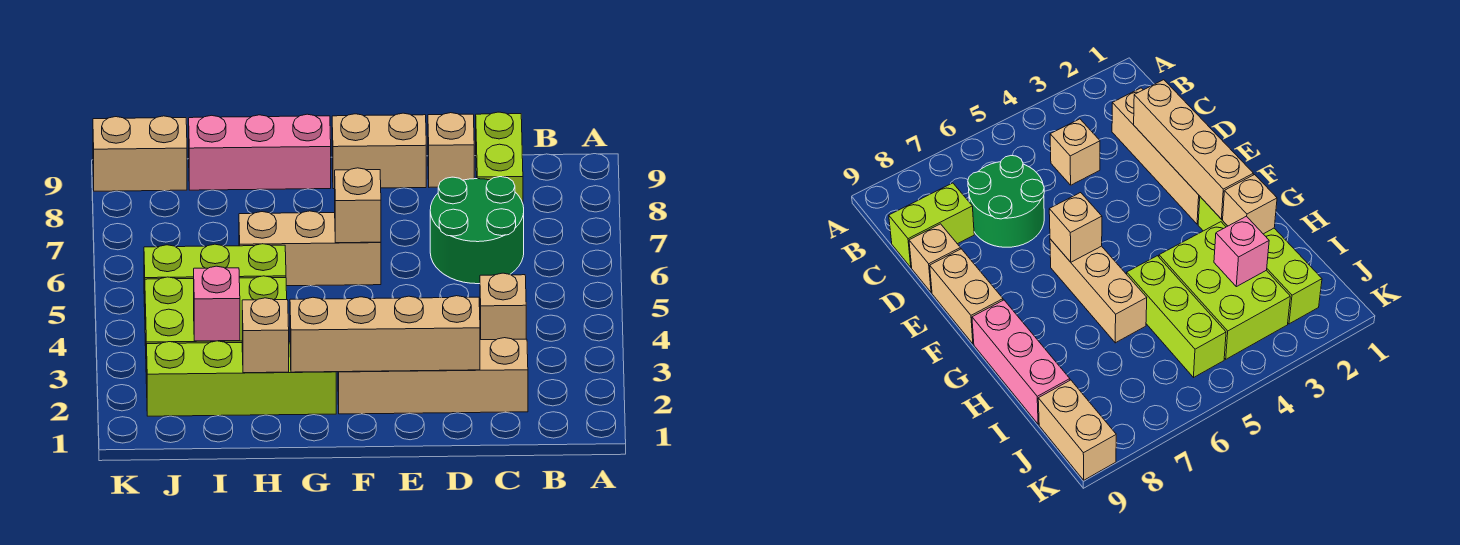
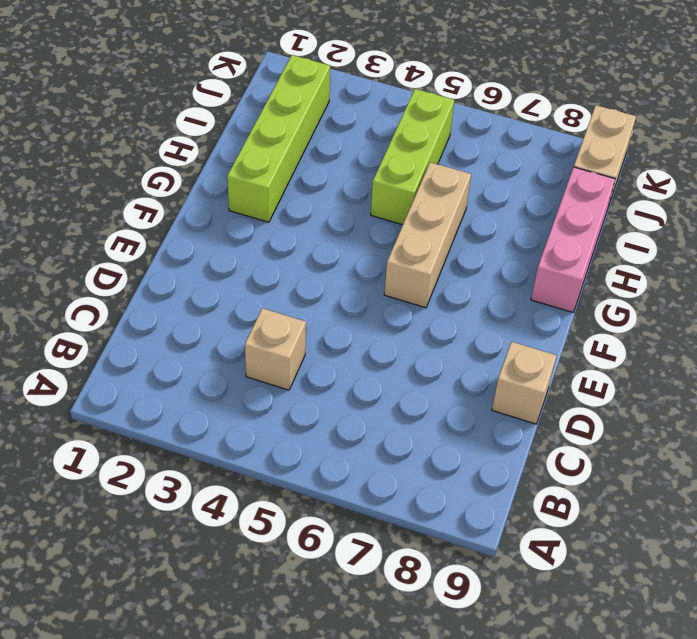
none -> tan 1x4 brick [338,338,528,414]
none -> green 2x2 round brick [430,177,524,284]
none -> lime 1x2 brick [476,112,523,203]

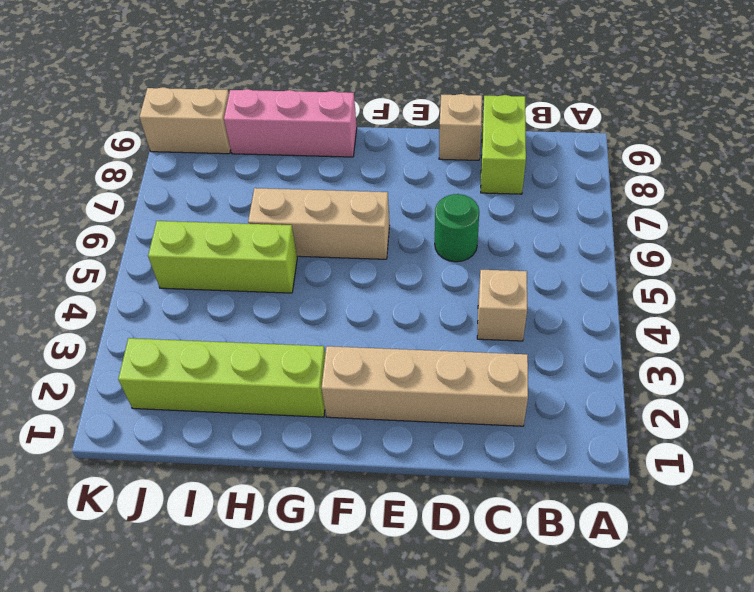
green 1x1 round brick [435,194,479,262] -> green 2x2 round brick [430,177,524,284]
none -> tan 1x2 brick [332,113,426,189]
none -> lime 2x3 brick [145,276,287,384]
none -> tan 1x4 brick [290,296,480,372]

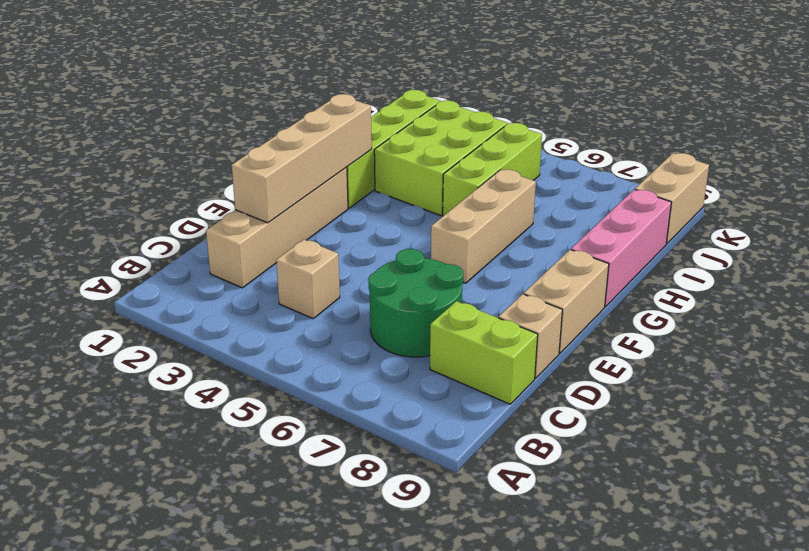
none -> tan 1x1 brick [335,168,381,243]
none -> tan 1x1 brick [242,298,289,373]
none -> pink 1x1 brick [194,266,240,341]

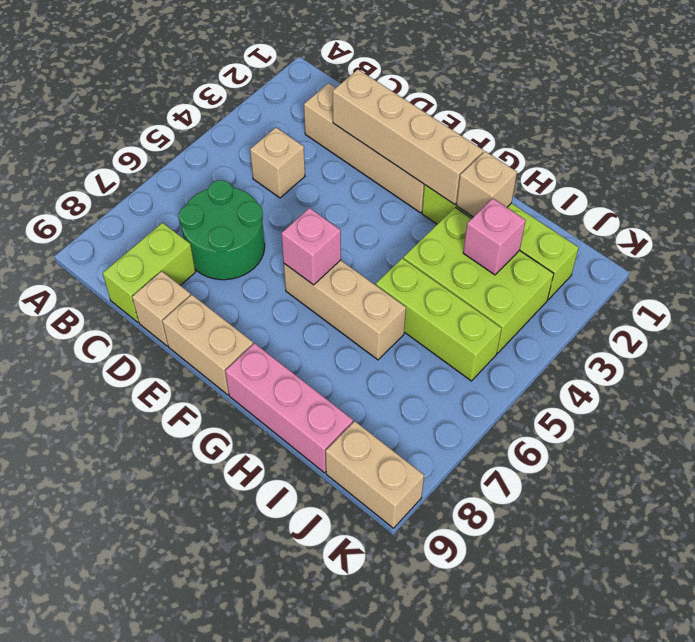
pink 1x1 brick [281,208,341,285] -> tan 1x1 brick [335,168,381,243]

